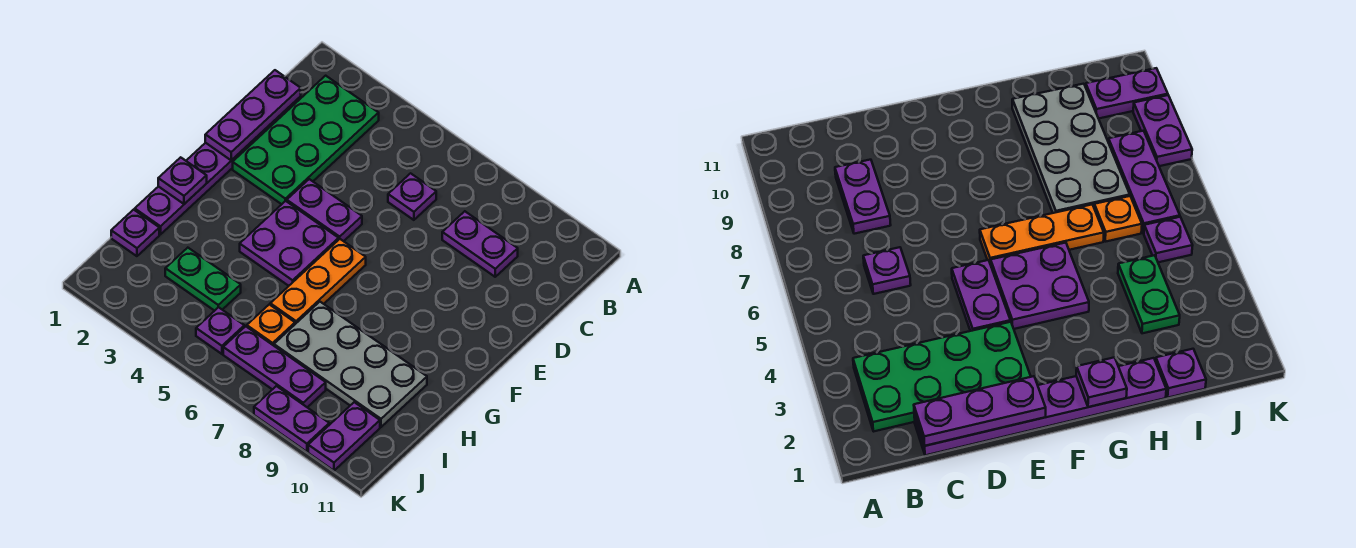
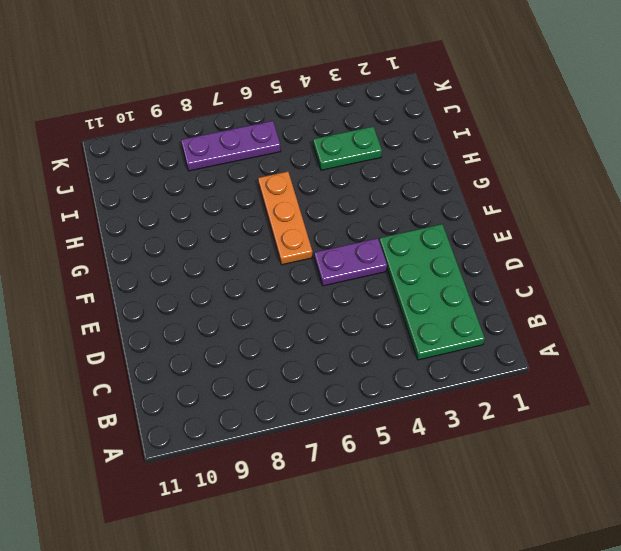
none -> purple 1x6 plate [135,97,301,234]
none -> purple 1x1 plate [388,173,436,220]
none -> purple 1x2 plate [442,211,518,277]

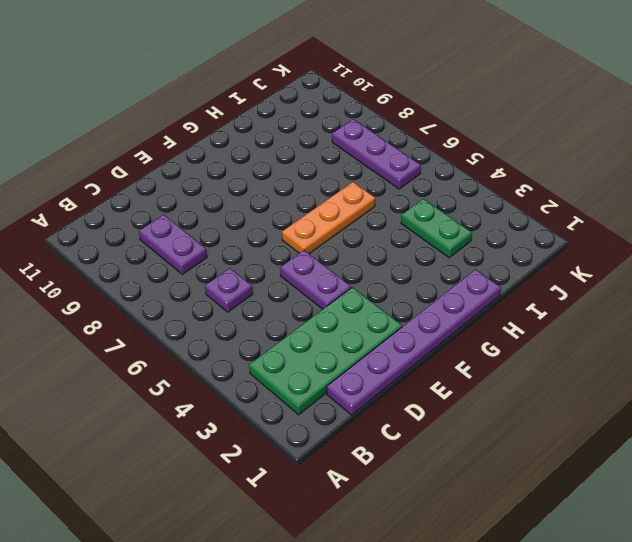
none -> purple 2x2 plate [240,201,339,286]
none -> grey 2x4 plate [274,302,427,427]
none -> purple 1x1 plate [111,210,159,256]

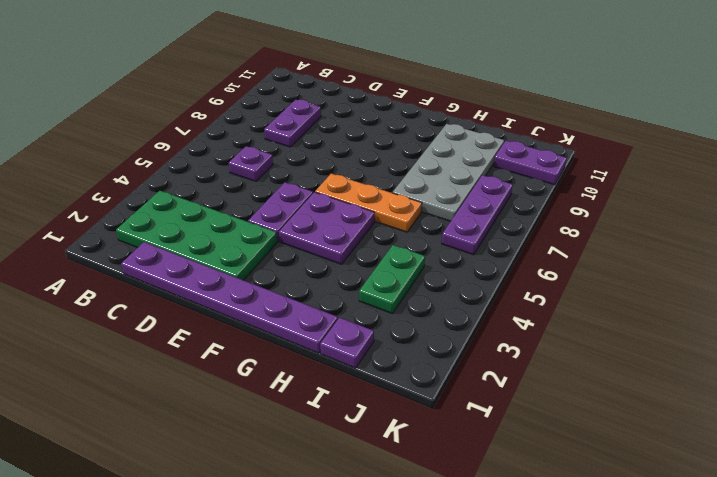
none -> orange 1x1 plate [247,304,295,346]
none -> purple 1x1 plate [196,307,244,354]
none -> purple 1x2 plate [254,386,329,452]

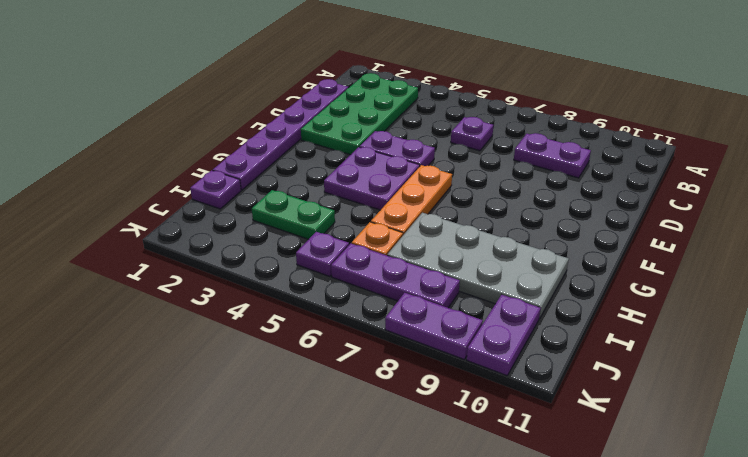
none -> purple 1x3 plate [205,70,301,160]
none -> purple 1x1 plate [158,157,207,204]

